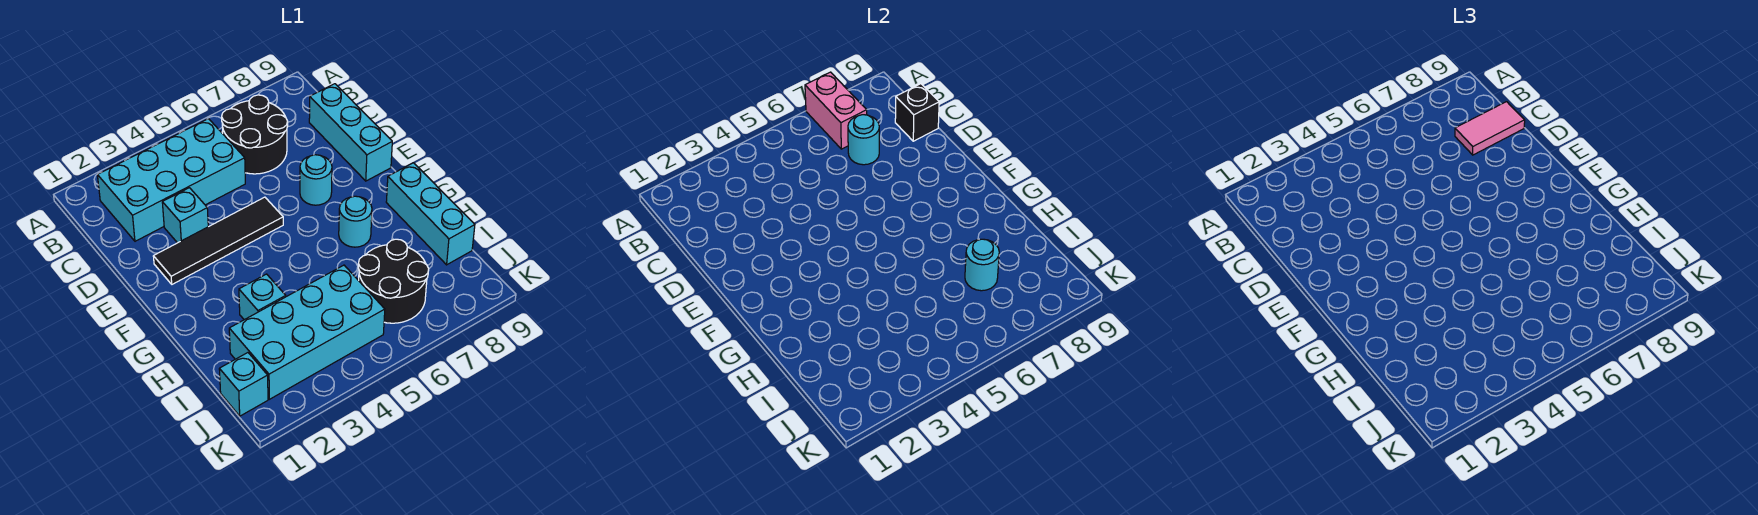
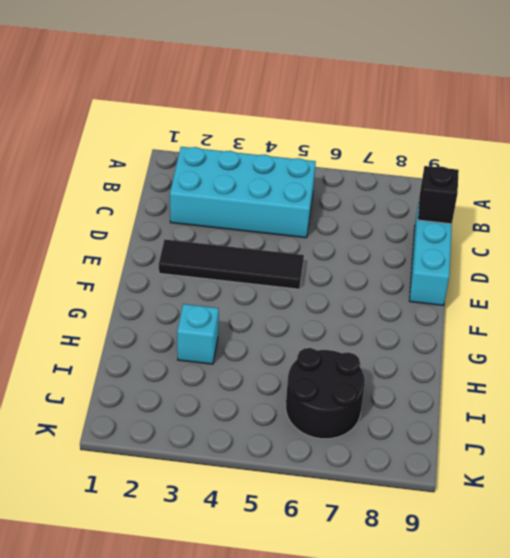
none -> black 2x2 round brick [222,95,288,174]
none -> cyan 1x1 brick [162,188,208,243]
none -> cyan 1x1 round brick [300,155,332,205]

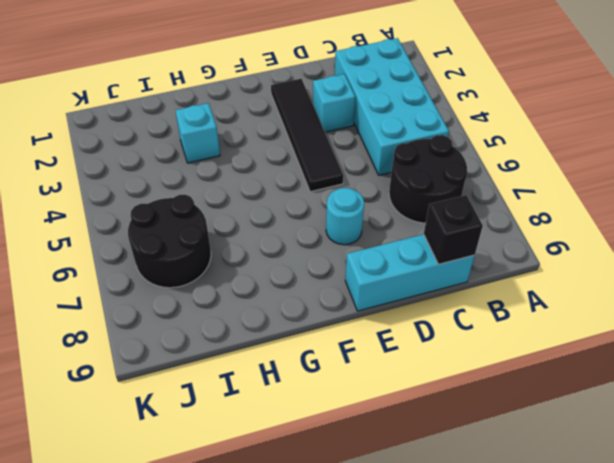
none -> cyan 1x1 round brick [339,196,372,247]
none -> cyan 1x3 brick [386,163,475,265]
none -> cyan 2x4 brick [229,265,385,399]

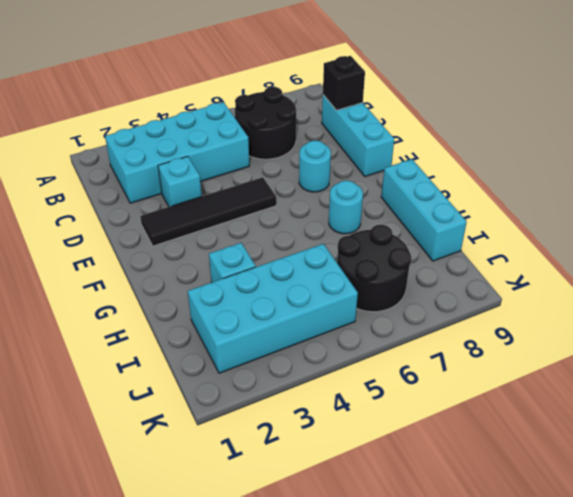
none -> cyan 1x1 brick [219,353,268,416]
none -> pink 1x2 brick [805,72,867,149]
none -> cyan 1x1 round brick [848,115,879,165]

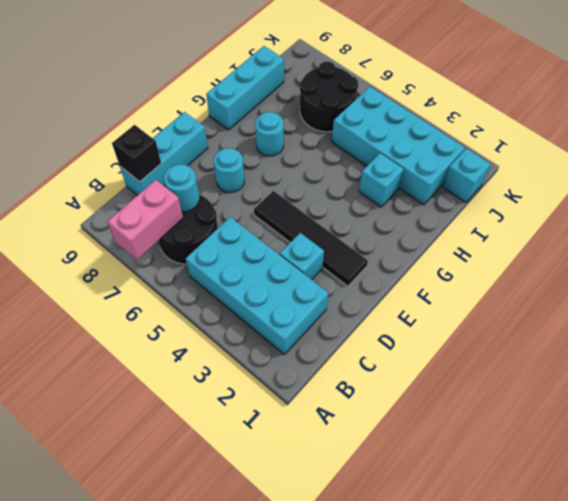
none -> cyan 1x1 round brick [965,239,999,291]
none -> pink 1x2 tile [1455,102,1525,155]

